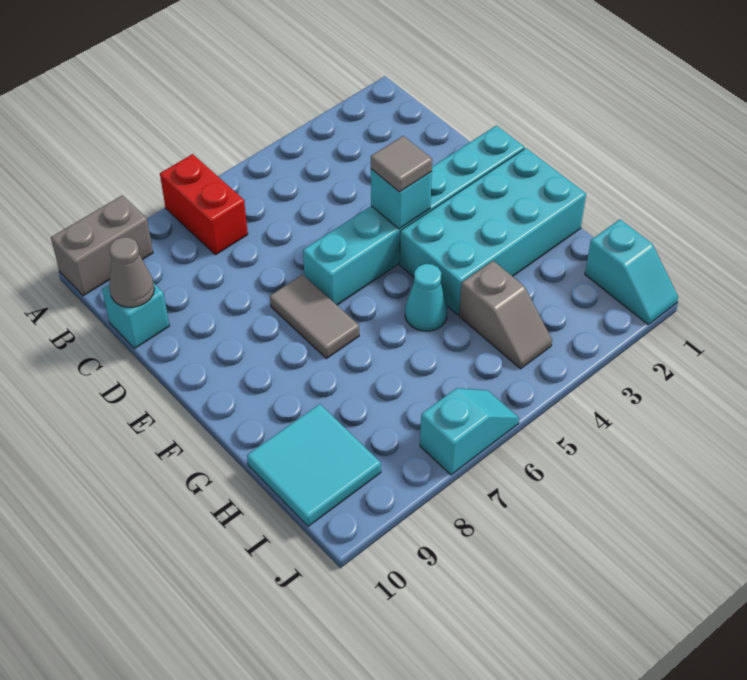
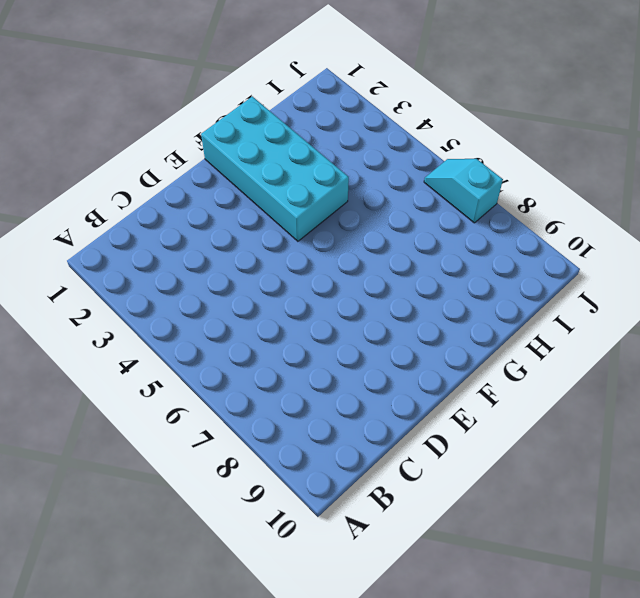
none -> red 1x2 brick [160,154,248,255]
none -> grey 1x2 brick [51,195,153,296]
none -> cyan 1x1 brick [102,283,169,348]

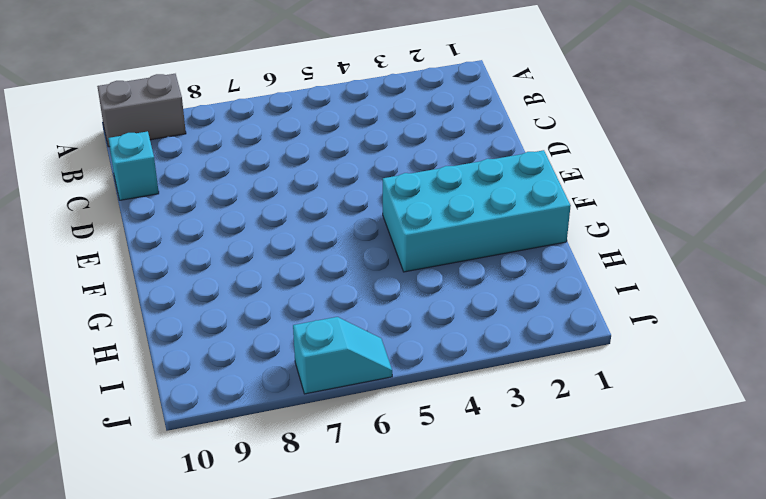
none -> red 1x2 brick [160,154,248,255]
none -> cyan 1x6 brick [303,126,525,305]
none -> grey 1x2 tile [270,274,359,359]

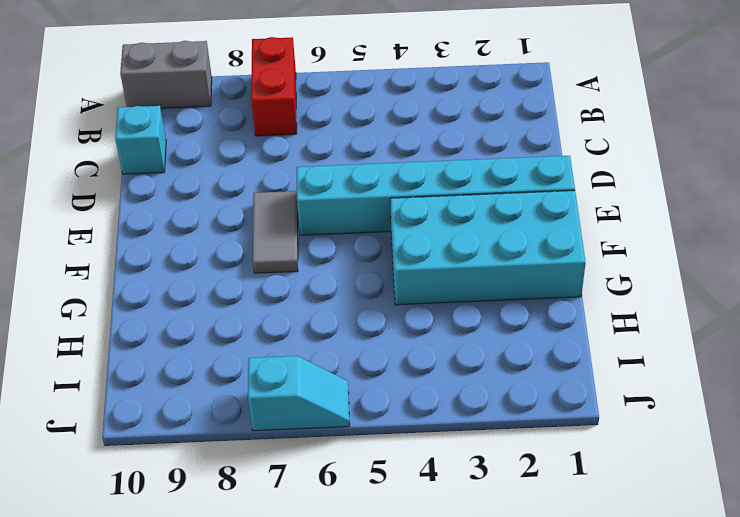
none -> cyan 1x1 cone [405,264,448,331]
none -> grey 1x2 slope [459,261,552,369]
none -> cyan 2x2 tile [247,404,381,526]

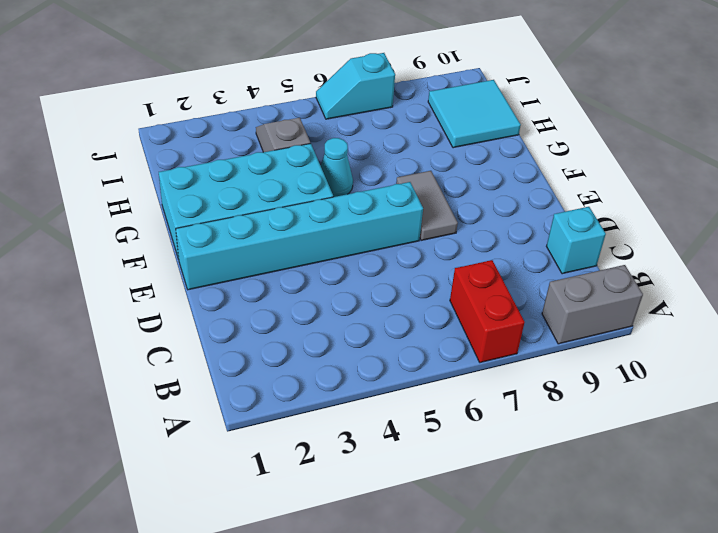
none -> cyan 1x2 slope [585,219,678,324]
none -> grey 1x1 cone [109,237,154,307]
none -> cyan 1x1 brick [371,169,432,229]

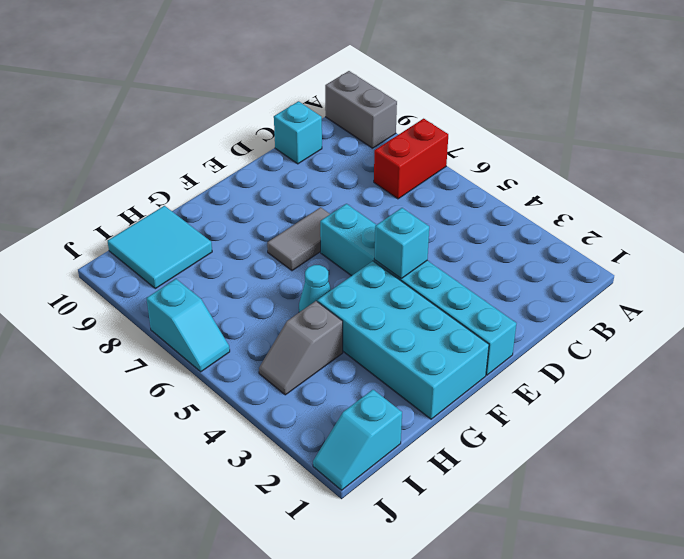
none -> grey 1x1 cone [109,237,154,307]
none -> grey 1x1 tile [371,136,432,192]

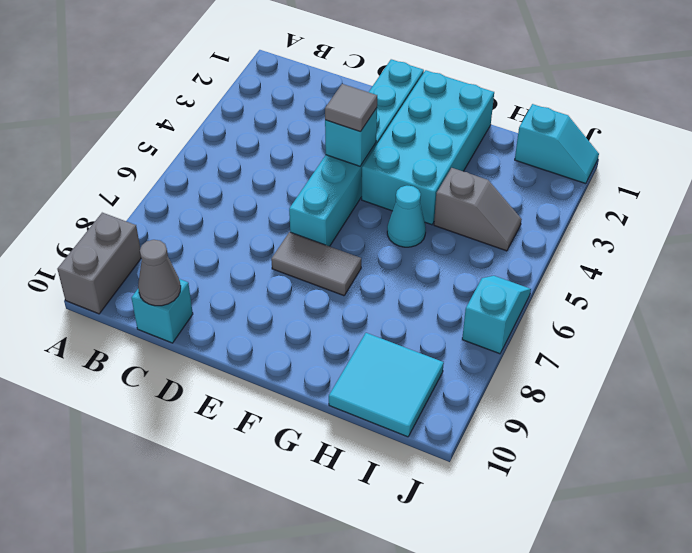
none -> red 1x2 brick [160,154,248,255]

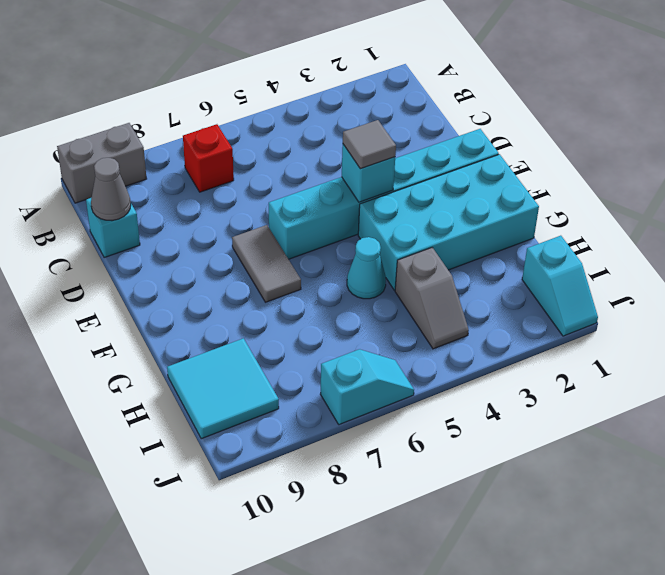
red 1x1 brick [183,124,234,192] -> red 1x2 brick [160,154,248,255]

